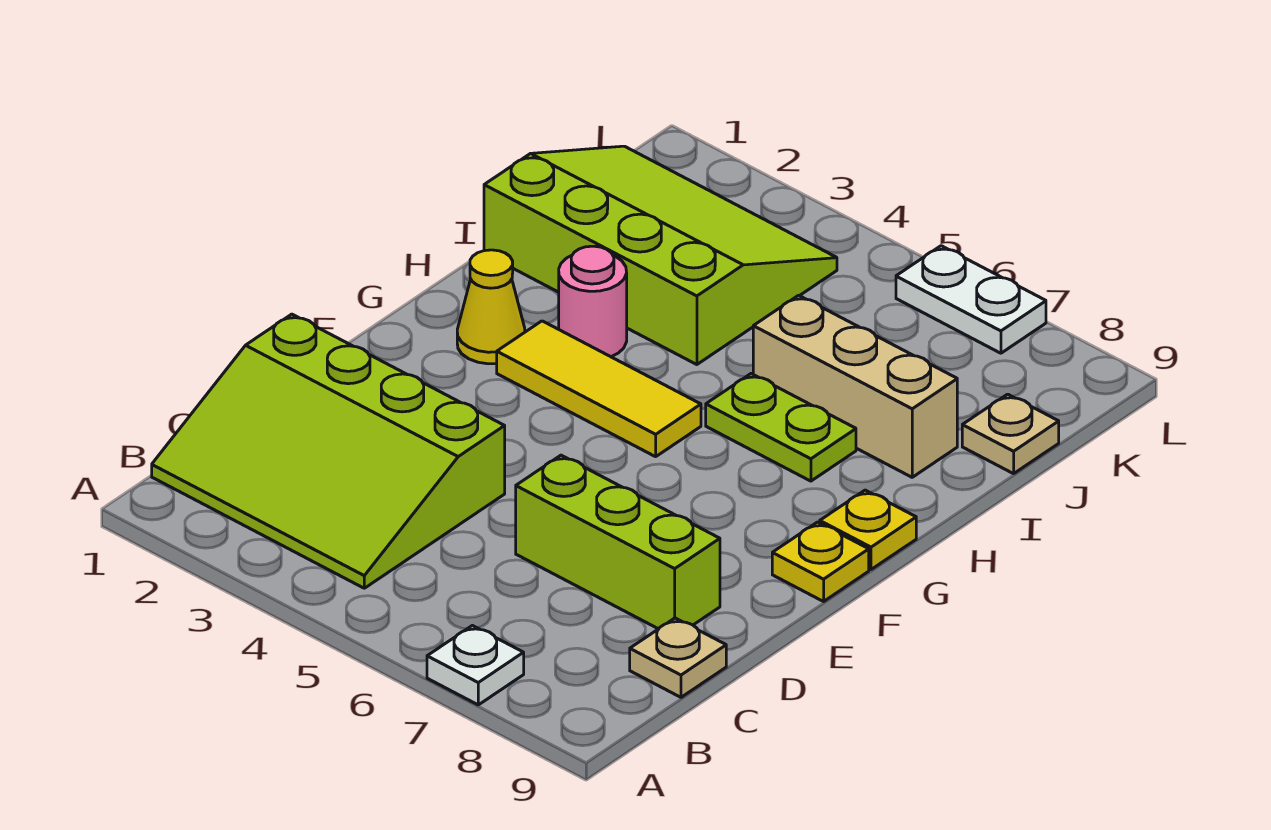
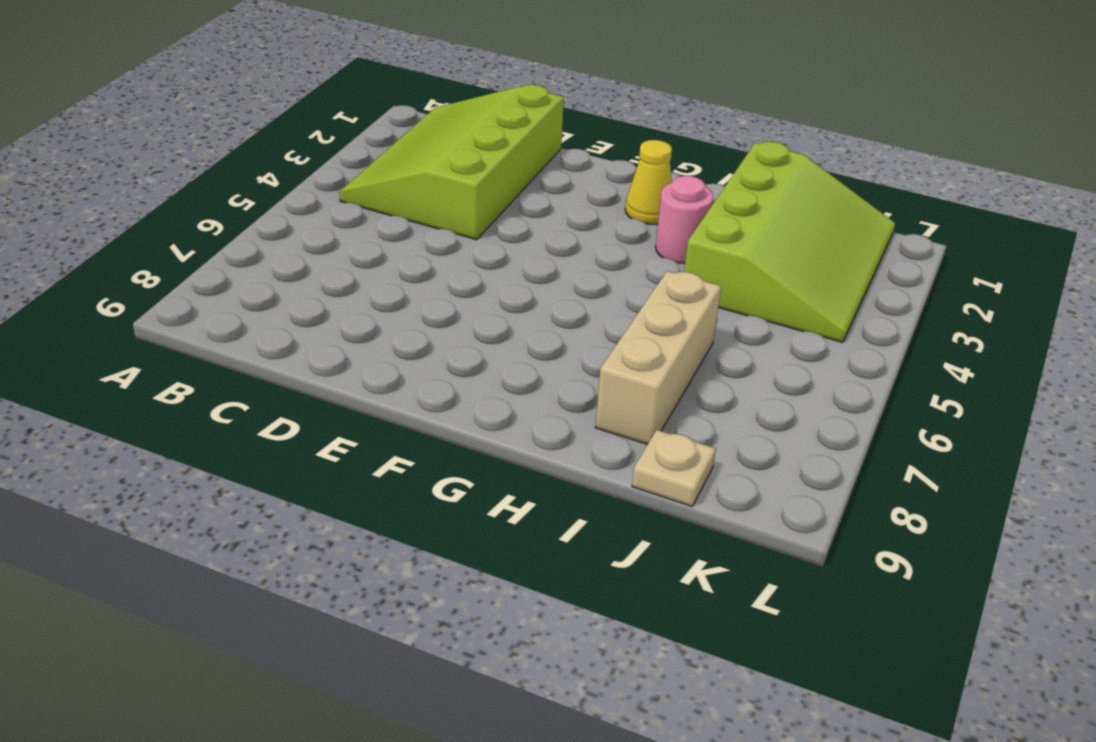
none -> white 1x1 plate [427,626,524,705]
none -> tan 1x1 plate [630,618,726,697]
none -> lime 1x3 brick [516,455,720,629]

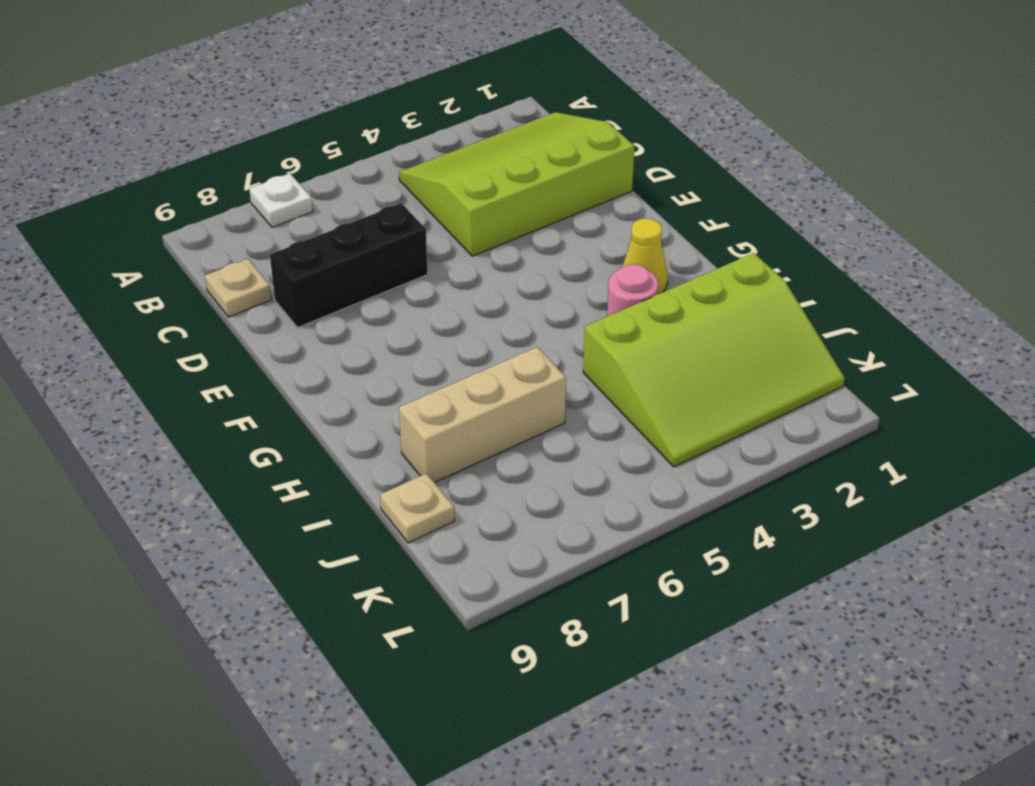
black 1x3 brick [270,203,428,328] -> lime 1x3 brick [516,455,720,629]
none -> yellow 1x1 plate [772,522,869,601]
none -> yellow 1x3 tile [497,321,701,457]
none -> yellow 1x1 plate [820,490,916,569]

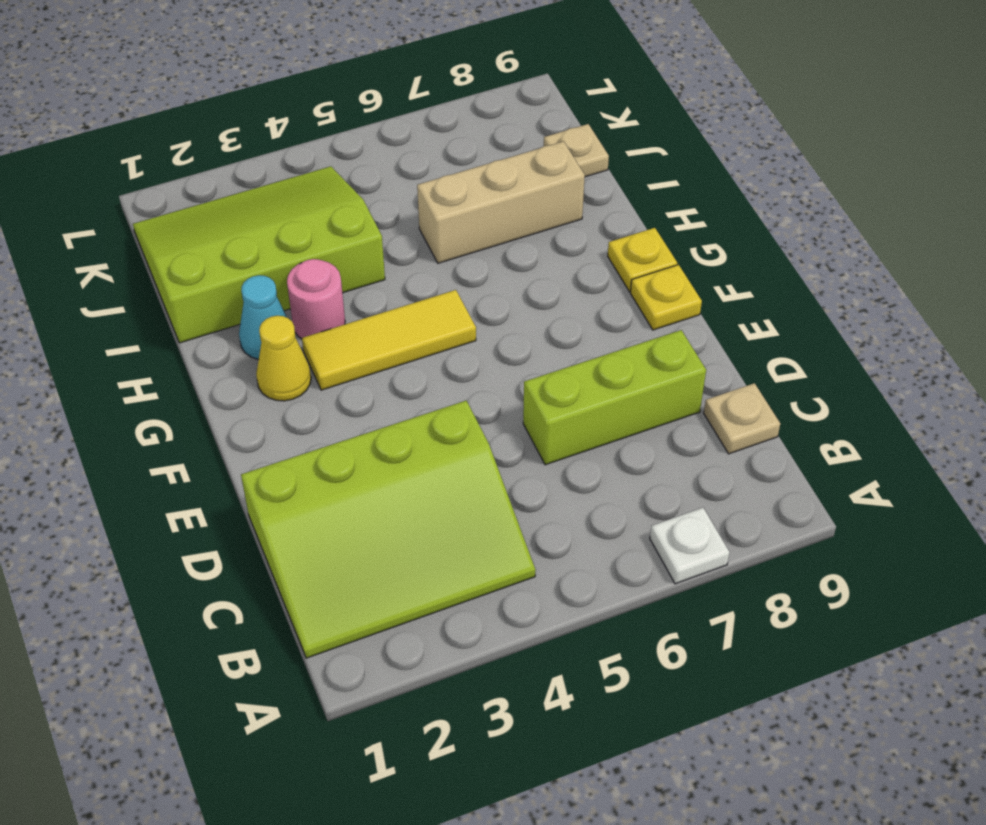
cyan 1x1 cone [239,275,287,360] -> none
none -> lime 1x2 plate [706,374,856,481]
none -> white 1x2 plate [896,246,1046,353]

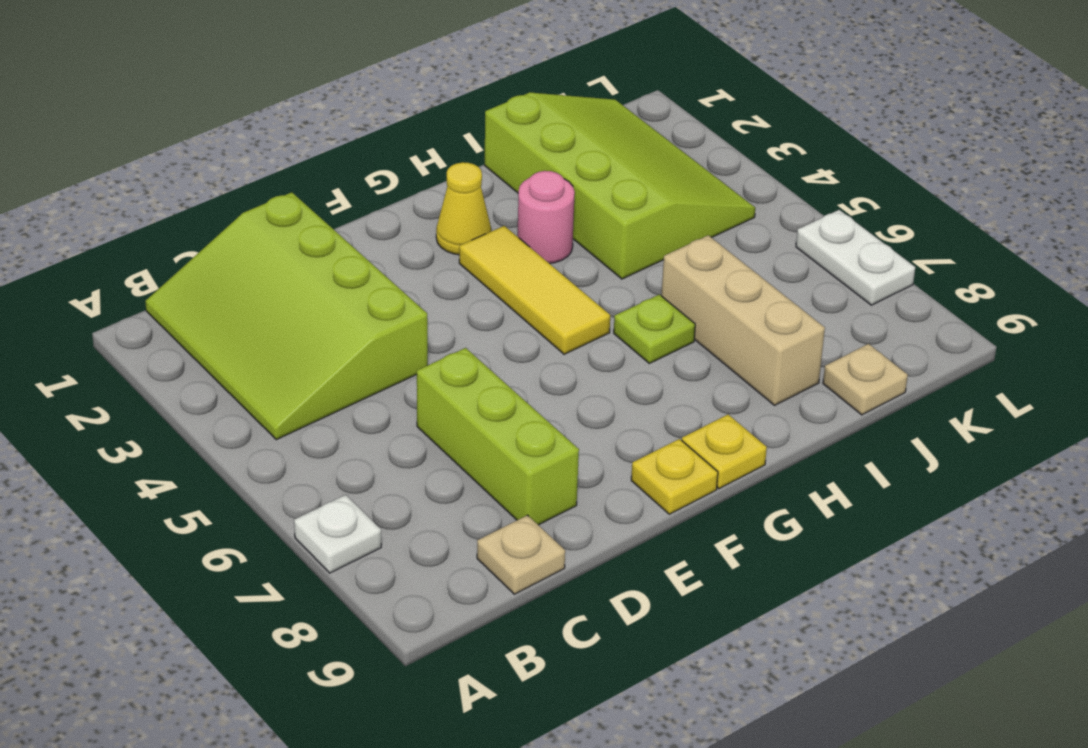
lime 1x1 plate [614,294,695,363] -> lime 1x2 plate [706,374,856,481]

